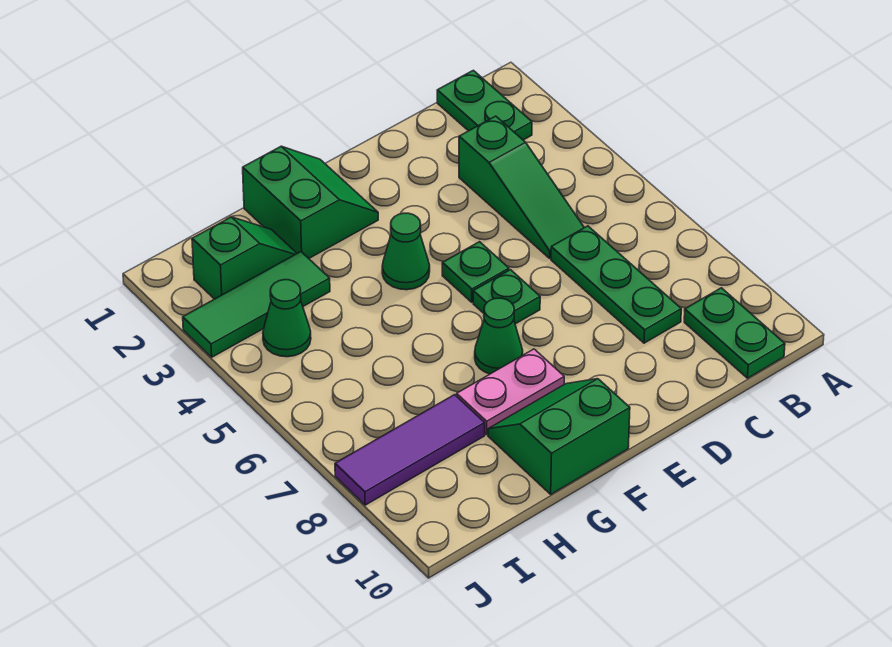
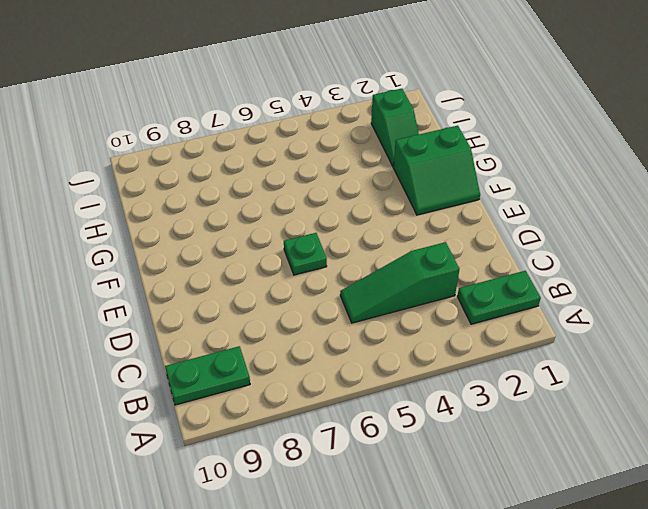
none -> green 1x3 plate [551,226,681,343]
none -> green 1x1 plate [442,242,509,302]
none -> green 1x1 cone [382,213,430,290]

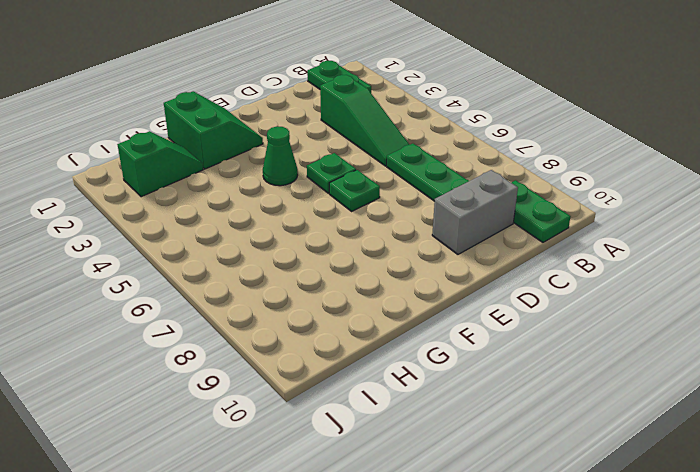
grey 1x2 brick [432,170,518,254] -> none
none -> green 1x1 cone [475,298,523,374]
none -> pink 1x2 plate [457,349,564,435]
none -> green 2x2 slope [488,379,630,494]

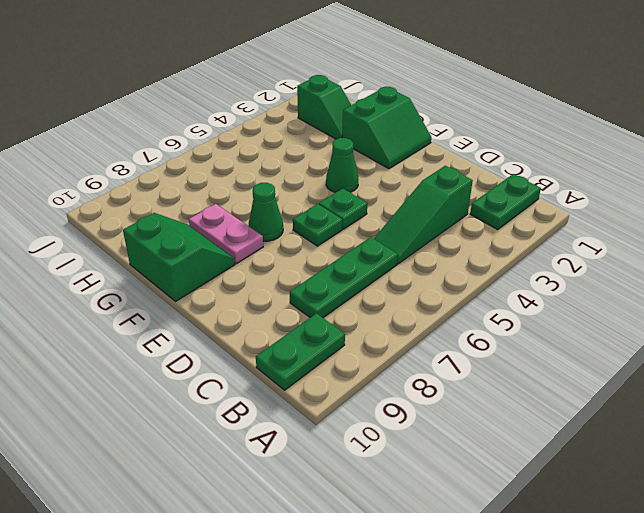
none -> green 1x3 tile [183,252,330,357]
none -> purple 1x3 tile [335,395,485,505]
none -> green 1x1 cone [263,280,311,357]

